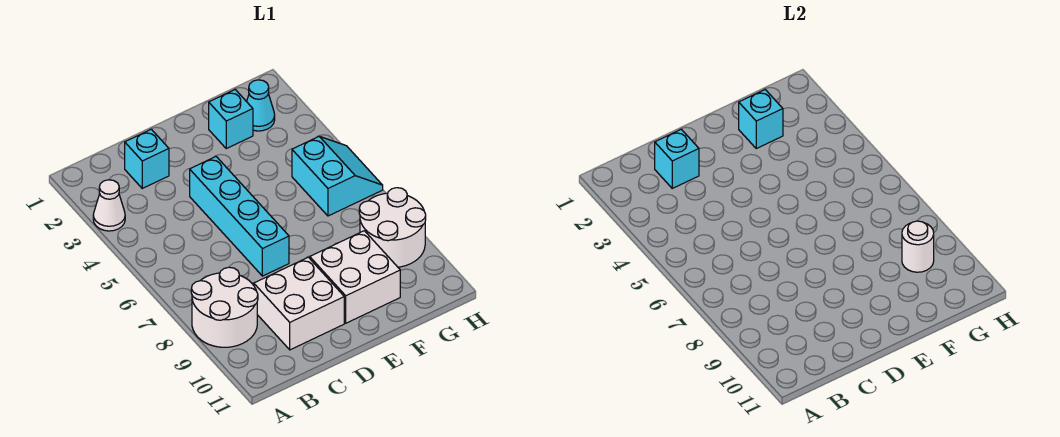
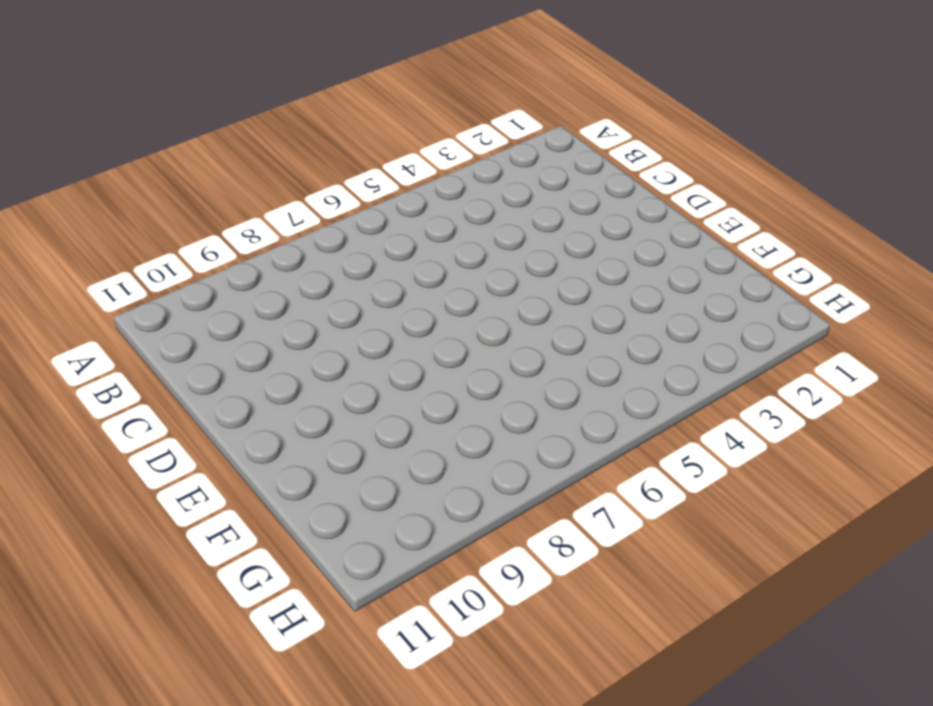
none -> white 1x1 cone [93,180,125,231]
none -> white 2x2 round brick [191,267,258,347]
none -> cyan 1x1 brick [125,129,169,188]

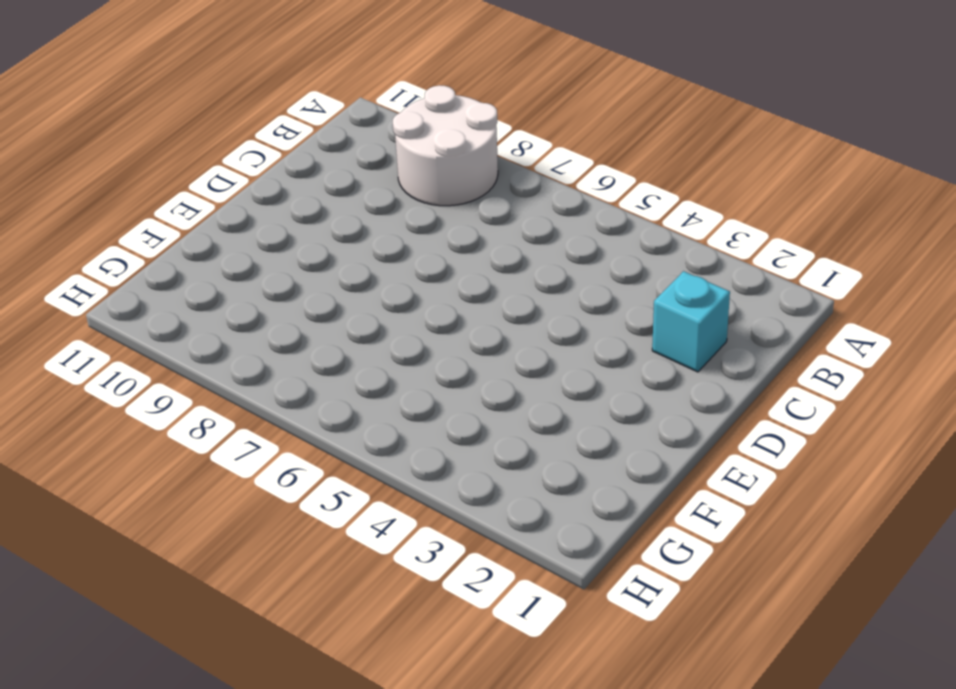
none -> white 1x1 cone [93,180,125,231]
none -> white 2x2 brick [254,257,344,350]
none -> cyan 1x4 brick [190,157,289,276]

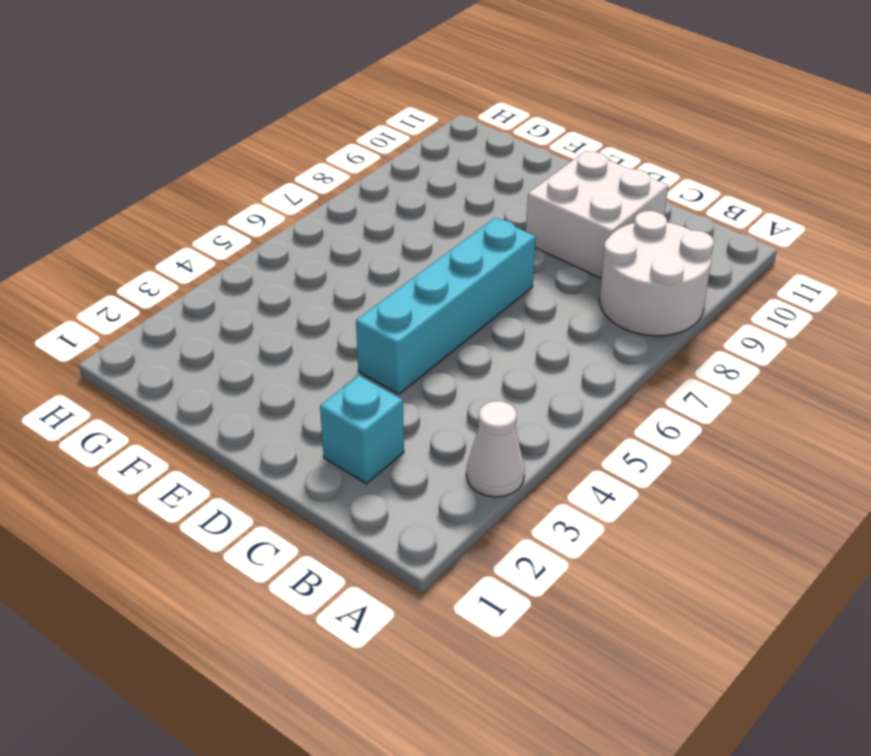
none -> white 2x2 brick [310,231,400,323]
none -> cyan 1x1 brick [209,90,253,148]
none -> cyan 1x1 cone [247,80,275,131]

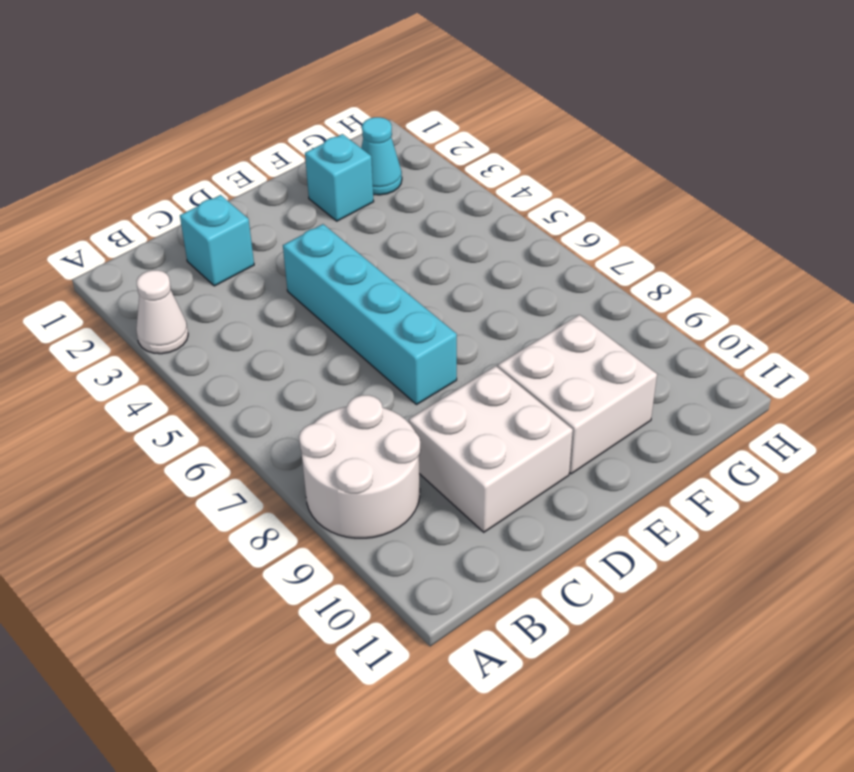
none -> cyan 2x2 slope [292,136,383,216]
none -> white 2x2 round brick [359,188,426,267]
none -> cyan 1x1 brick [655,129,699,188]

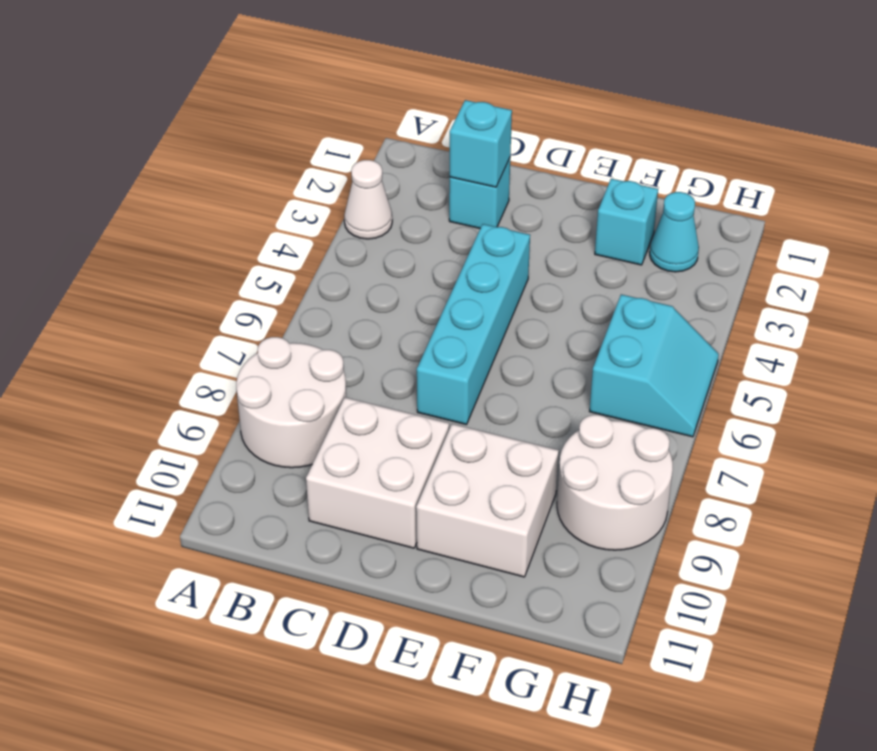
none -> cyan 1x1 brick [739,90,783,148]
none -> white 1x1 round brick [902,221,934,272]

